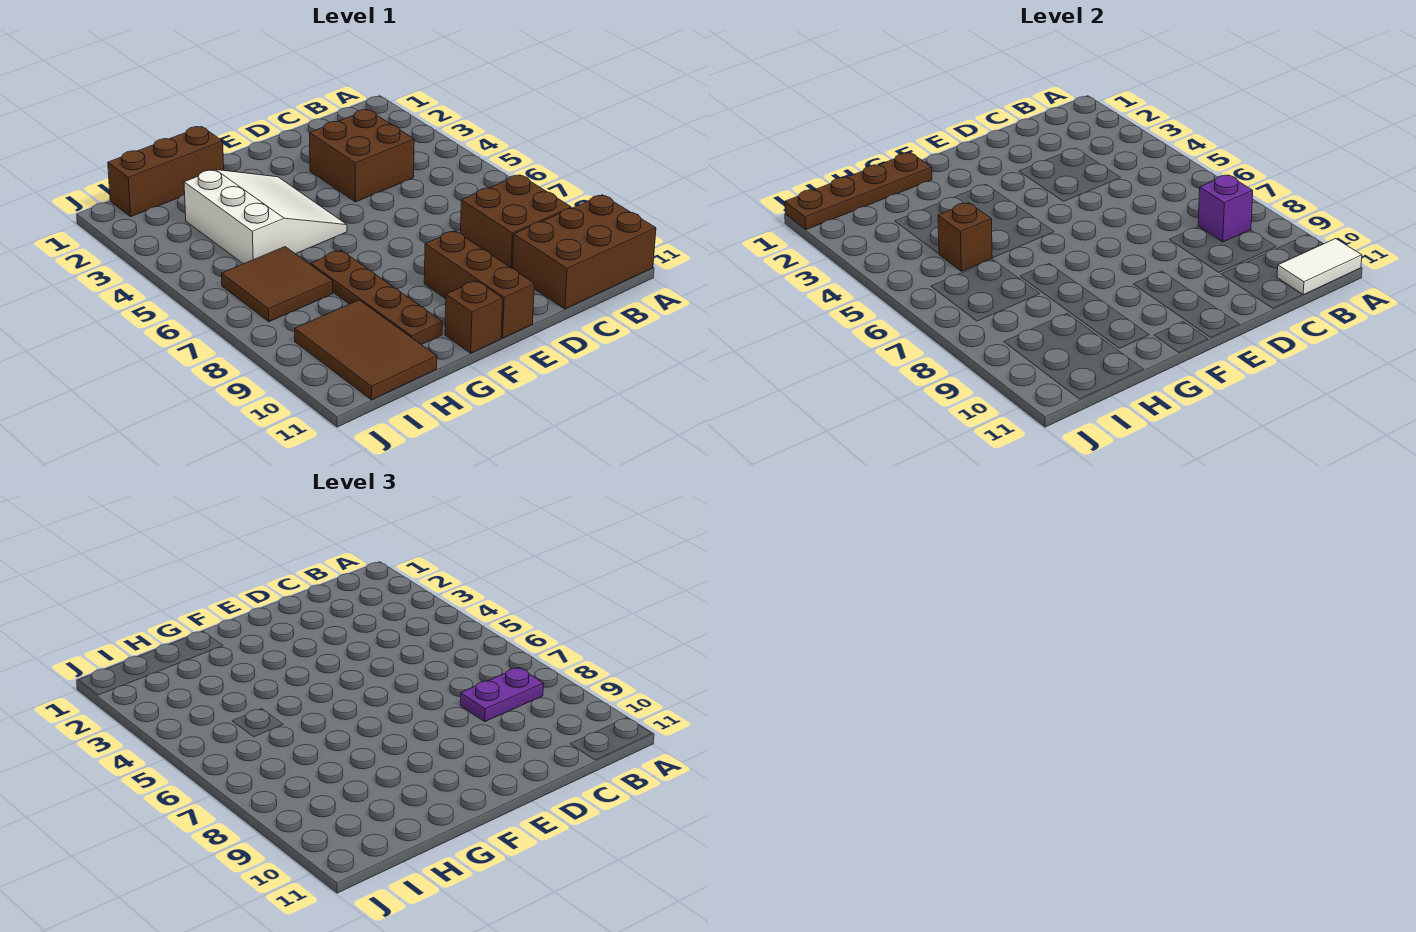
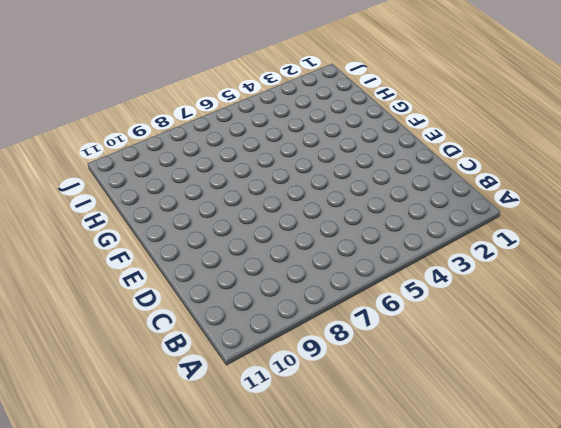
none -> brown 2x3 brick [512,195,656,309]
none -> brown 2x2 brick [461,175,571,268]
none -> brown 2x2 brick [310,110,414,202]

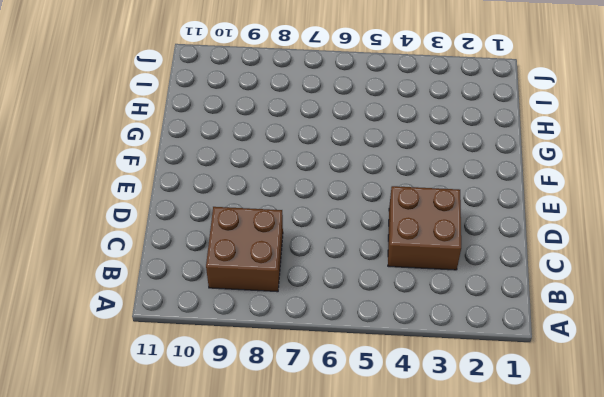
none -> brown 2x3 brick [512,195,656,309]
none -> brown 1x3 brick [424,231,534,338]
none -> white 3x3 slope [184,170,347,264]

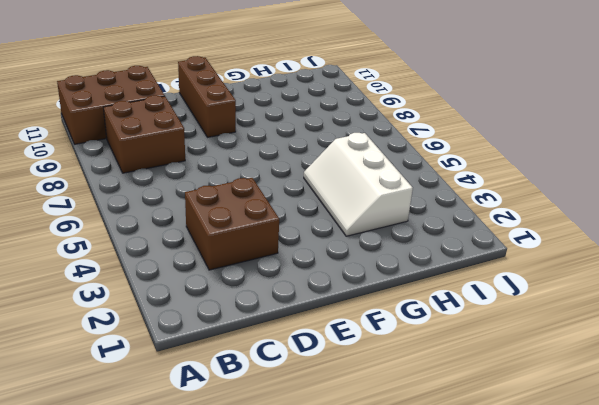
white 2x3 slope [304,133,413,236] -> white 3x3 slope [184,170,347,264]
none -> brown 1x1 brick [445,281,503,353]
none -> brown 1x3 brick [108,127,224,216]
none -> brown 1x4 plate [311,250,442,345]

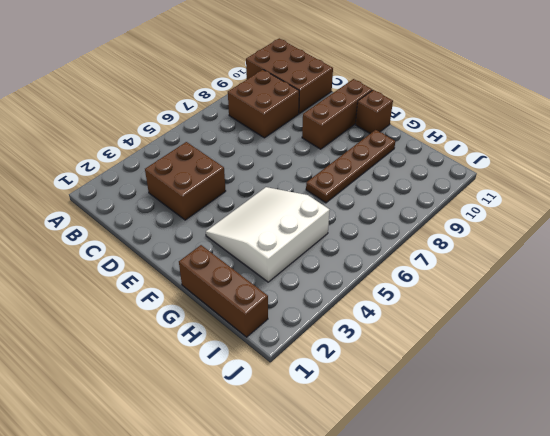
none -> brown 2x2 tile [221,247,333,322]
none -> brown 2x3 tile [295,300,437,400]
none -> white 1x2 tile [1277,239,1362,295]

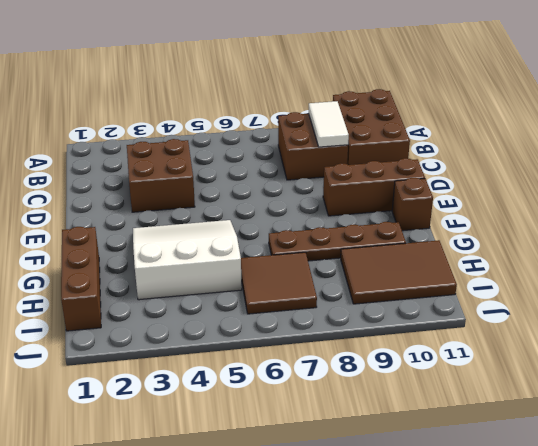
white 1x2 tile [309,101,349,147] -> white 1x2 tile moved to [1277,239,1362,295]
none -> purple 1x1 brick [1198,175,1253,242]
none -> brown 1x4 plate [785,153,932,230]
none -> brown 1x1 brick [938,203,992,271]

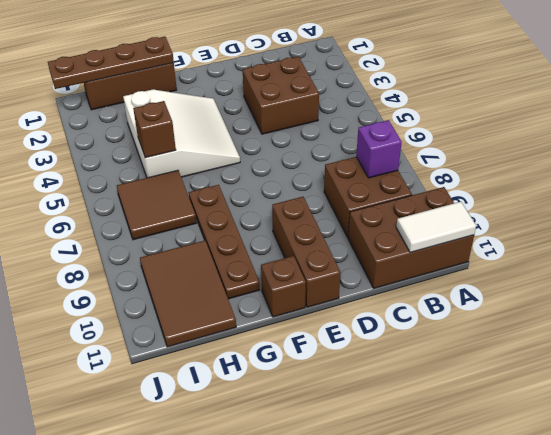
none -> purple 1x2 plate [460,668,544,721]

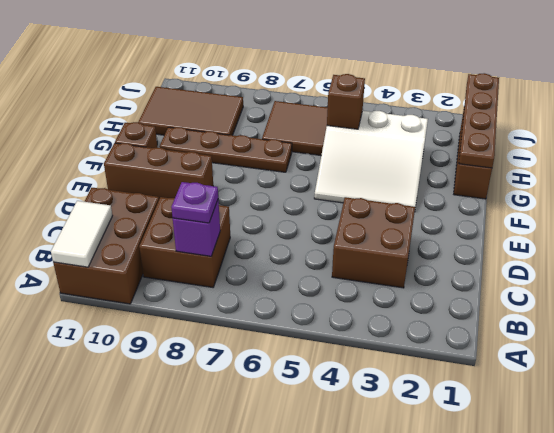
purple 1x1 plate [171,182,218,223] -> purple 1x2 plate [460,668,544,721]

